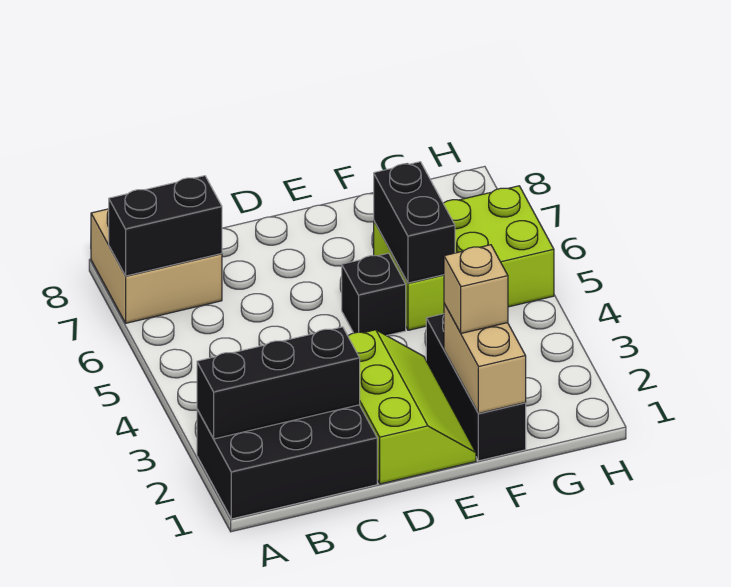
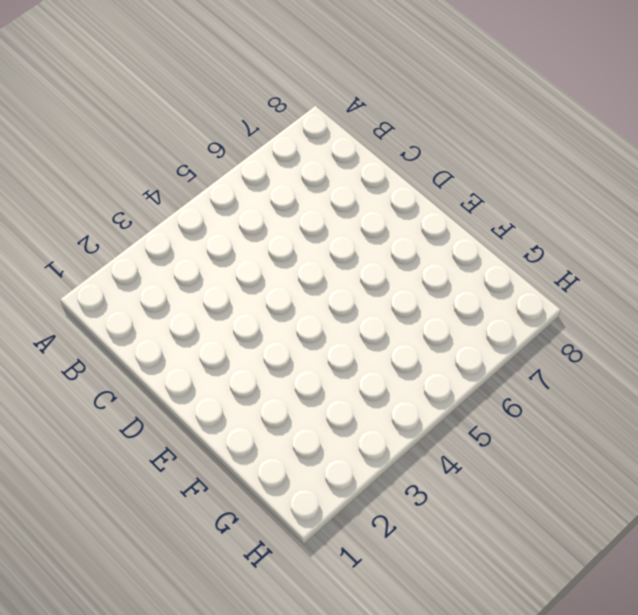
none -> black 2x3 brick [197,405,377,519]
none -> tan 2x2 brick [91,209,222,323]

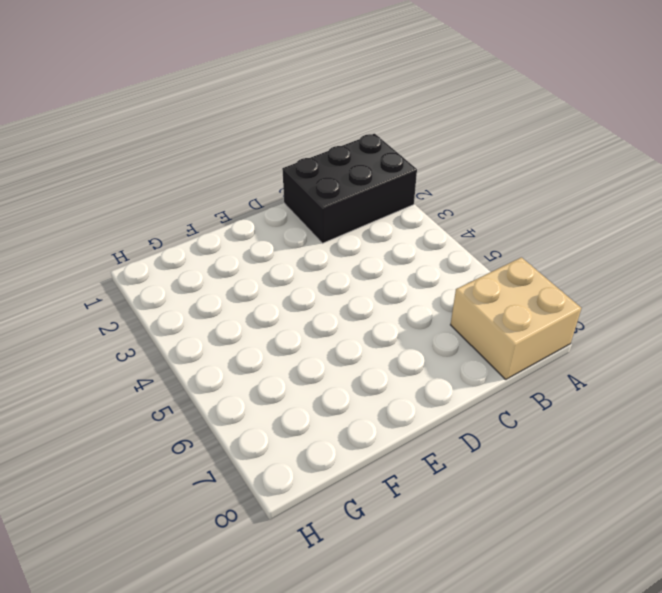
none -> lime 2x3 slope [348,330,476,484]
none -> black 1x1 brick [342,253,406,336]

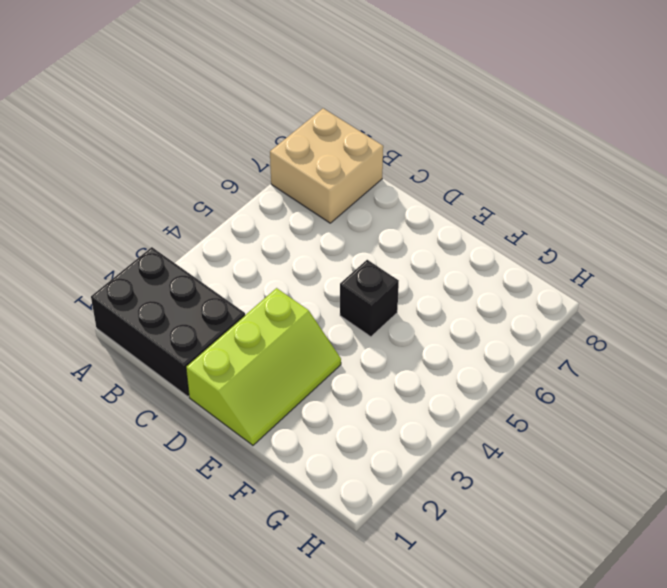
none -> black 1x3 brick [426,314,526,461]
none -> lime 2x3 brick [374,186,554,330]

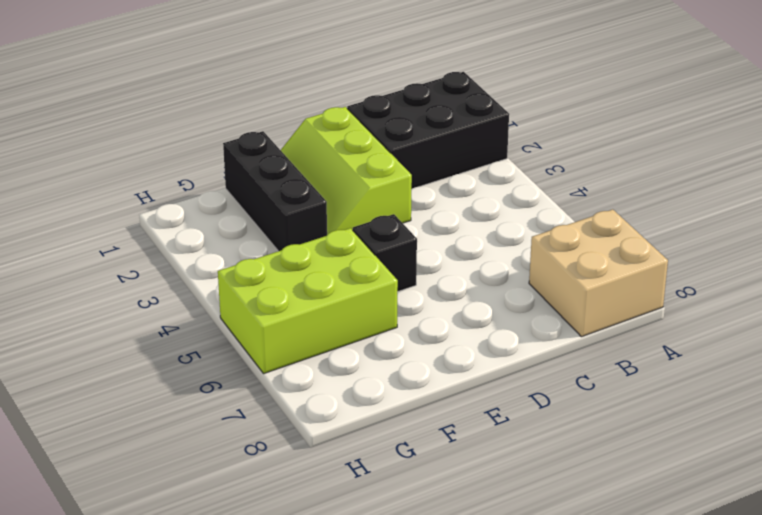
none -> black 1x3 brick [197,327,360,439]
none -> black 1x2 brick [109,176,222,276]

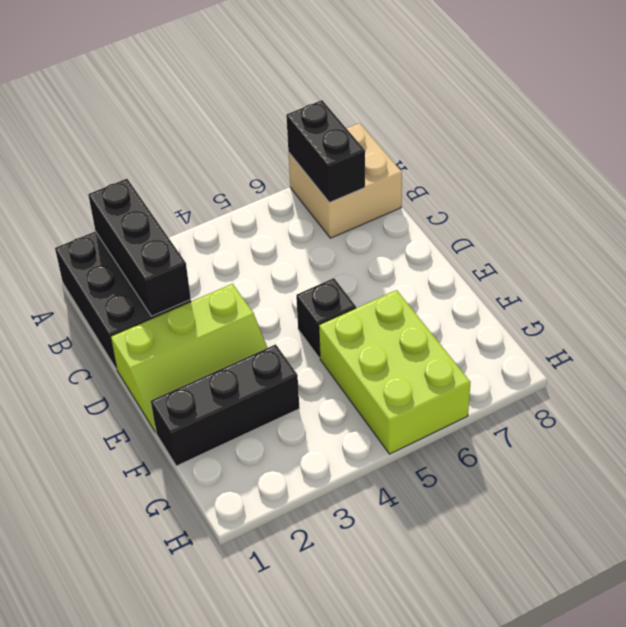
none -> tan 1x2 brick [444,304,526,413]
none -> black 1x2 brick [374,162,455,283]

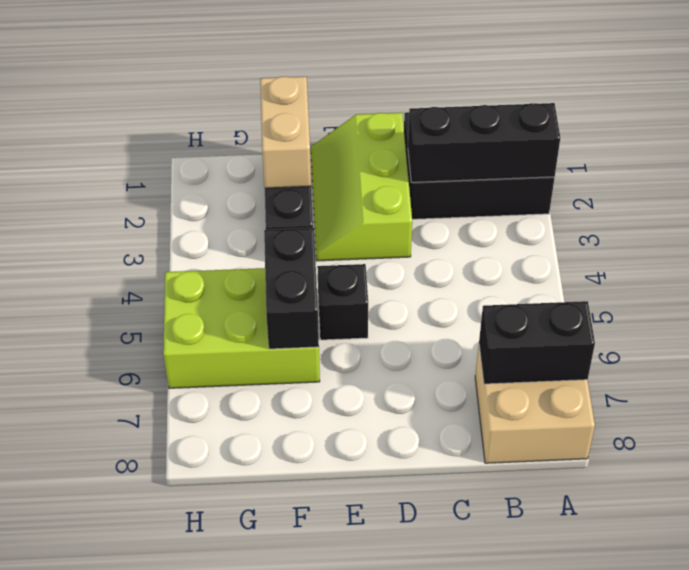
none -> tan 1x1 brick [444,245,508,333]

